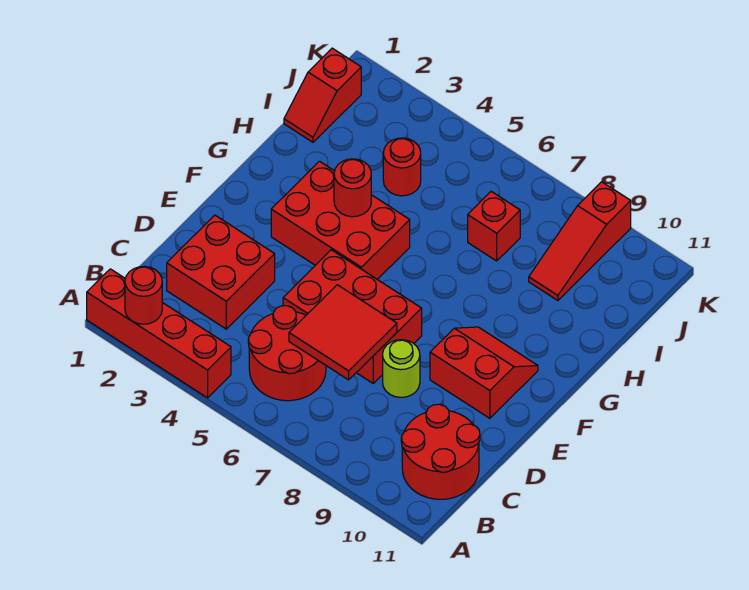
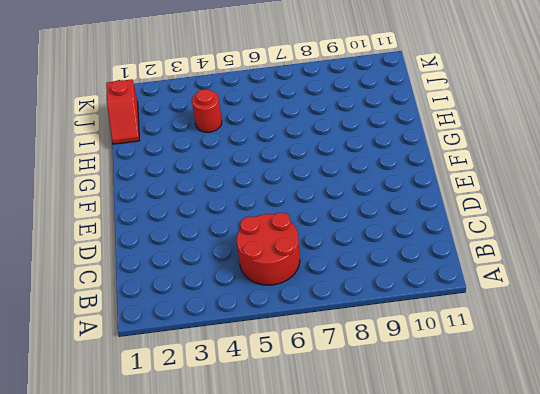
none -> red 1x4 brick [87,269,231,398]
none -> red 2x2 round brick [401,404,480,499]
none -> red 2x2 brick [167,215,275,329]

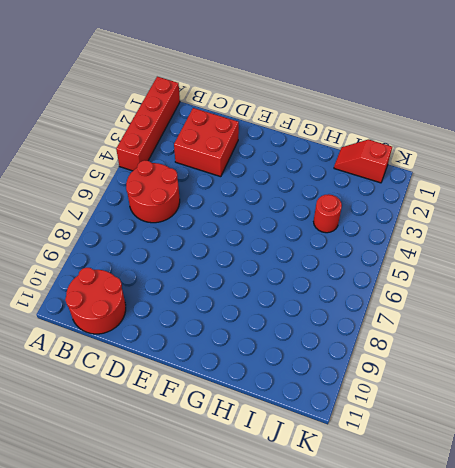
none -> red 2x3 brick [283,250,422,383]
none -> lime 1x1 round brick [383,340,420,397]
none -> red 2x2 slope [430,327,538,418]

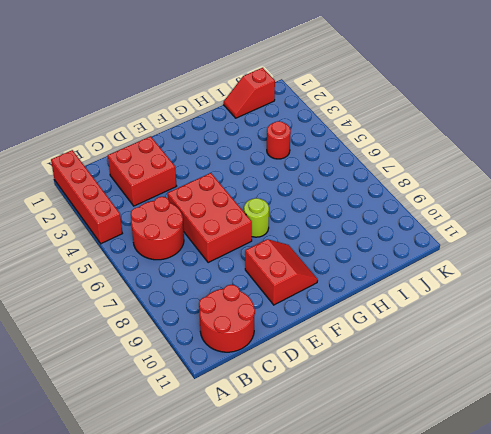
lime 1x1 round brick [244,198,269,237] -> lime 1x1 round brick moved to [383,340,420,397]
none -> red 2x3 brick [271,161,410,279]
none -> red 1x1 brick [468,191,520,261]
none -> red 1x3 slope [529,182,631,301]

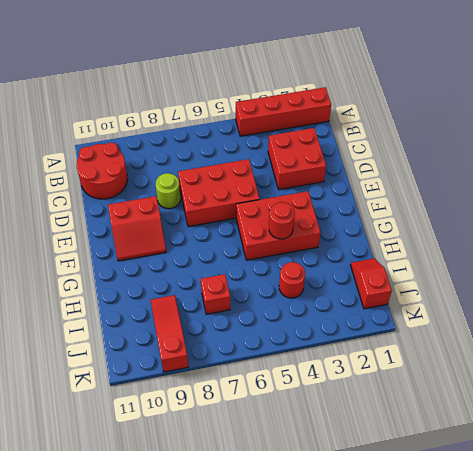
none -> red 2x2 round brick [248,306,326,401]
none -> red 1x1 round brick [125,266,162,324]
none -> red 2x2 tile [289,285,397,380]

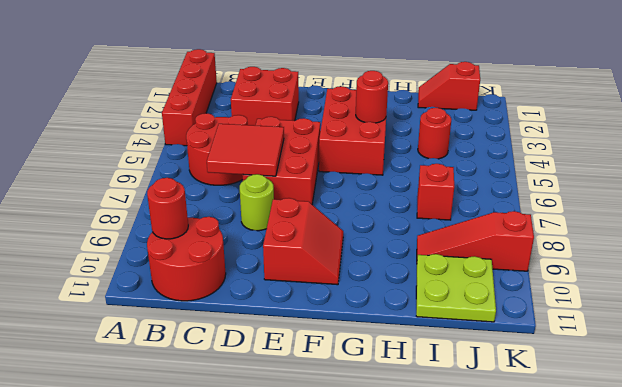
red 1x1 round brick [147,178,188,239] -> red 1x1 round brick moved to [125,266,162,324]
lime 2x2 plate [416,254,496,322] -> none

